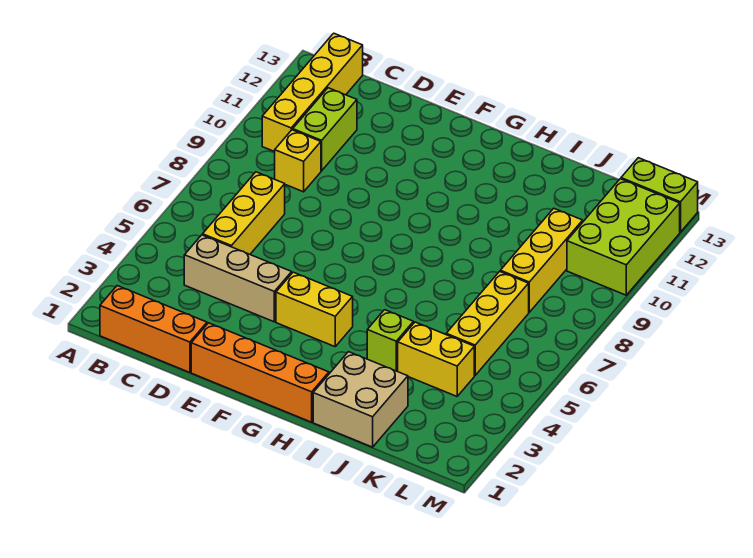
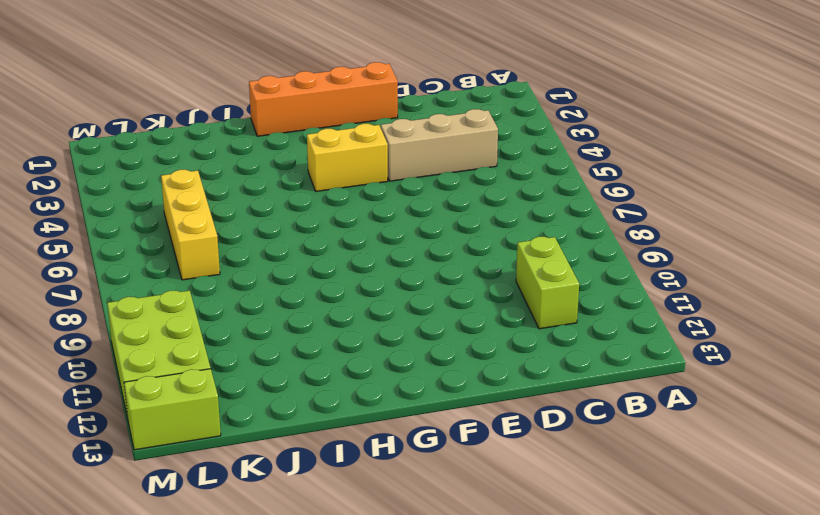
none -> orange 1x3 brick [100,286,207,372]
none -> yellow 1x4 brick [262,33,363,152]
none -> yellow 1x3 brick [203,172,285,254]

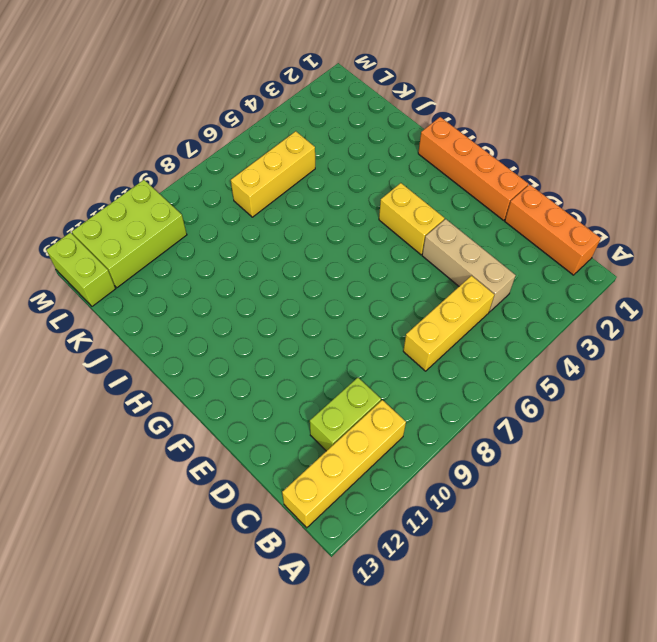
none -> yellow 1x1 brick [275,130,321,192]
none -> tan 2x2 brick [313,352,408,447]
none -> lime 1x1 brick [367,310,413,371]

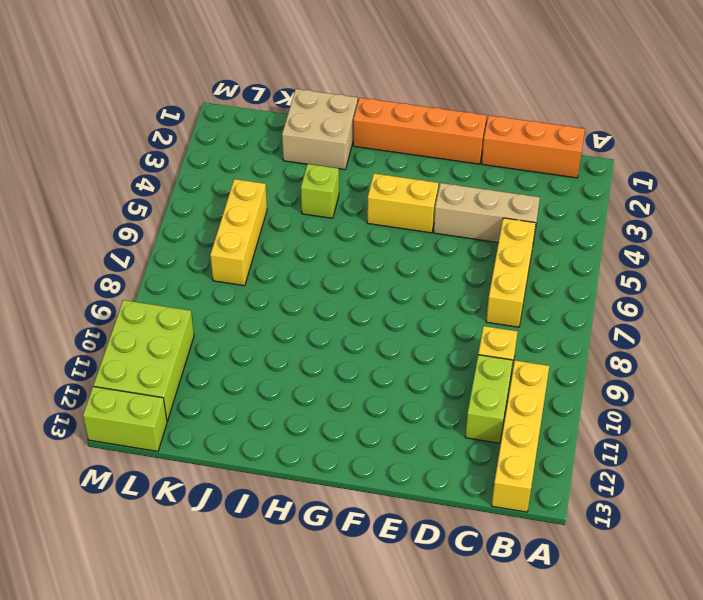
none -> yellow 1x2 brick [398,322,474,396]
none -> yellow 1x3 brick [500,208,583,312]

